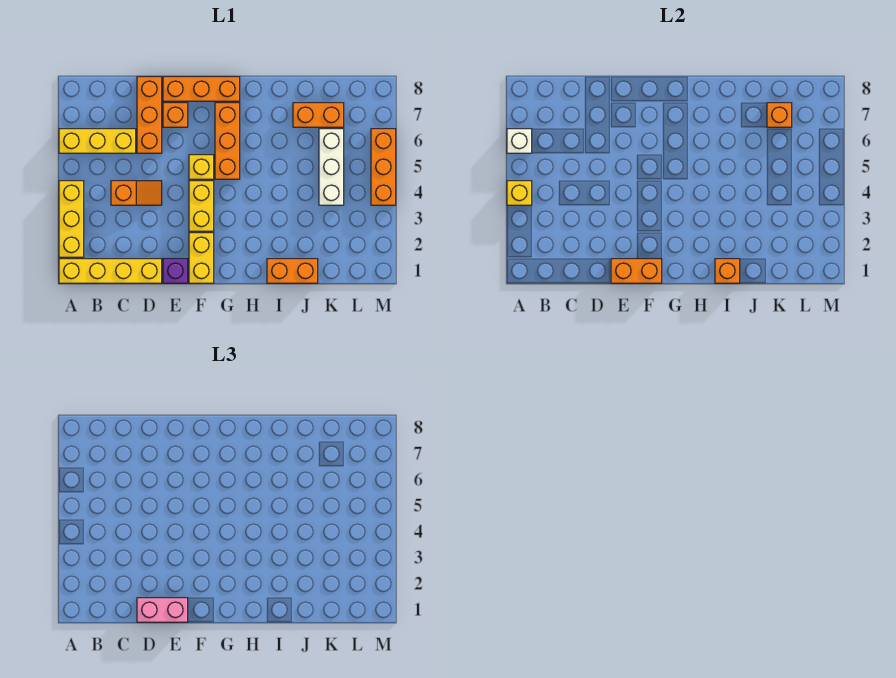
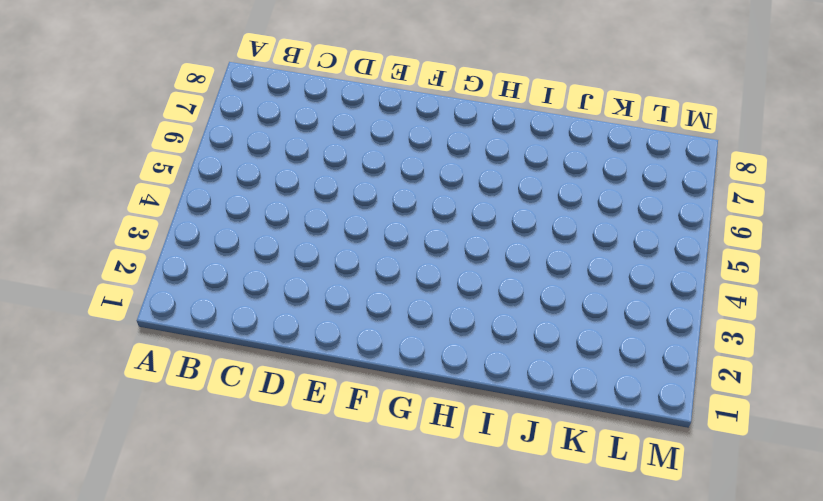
none -> yellow 1x4 brick [59,259,162,283]
none -> yellow 1x3 brick [59,181,84,257]
none -> yellow 1x3 brick [59,129,136,153]

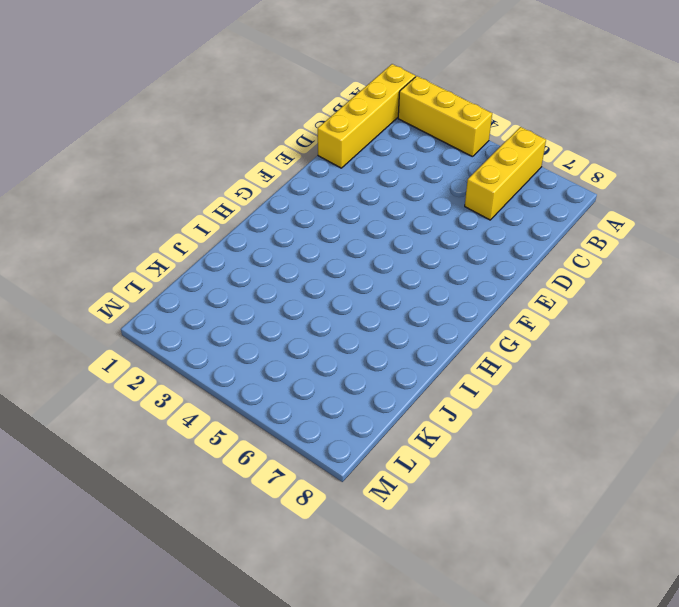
none -> orange 1x2 slope [111,181,162,205]
none -> orange 1x3 brick [137,77,162,153]
none -> purple 1x1 brick [163,259,188,283]

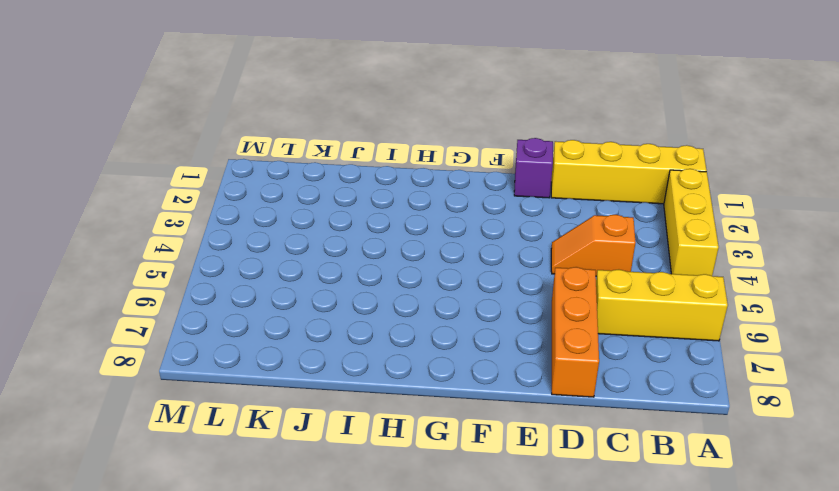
none -> orange 1x1 brick [163,103,188,127]
none -> orange 1x3 brick [163,77,240,101]
none -> yellow 1x2 brick [189,233,214,283]

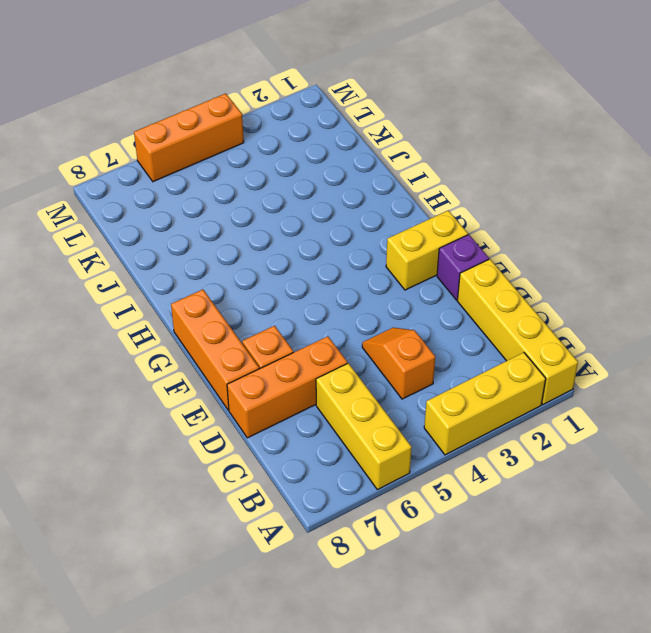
none -> yellow 1x2 brick [189,181,214,231]
none -> yellow 1x1 brick [189,155,214,179]
none -> orange 1x3 brick [215,103,240,179]

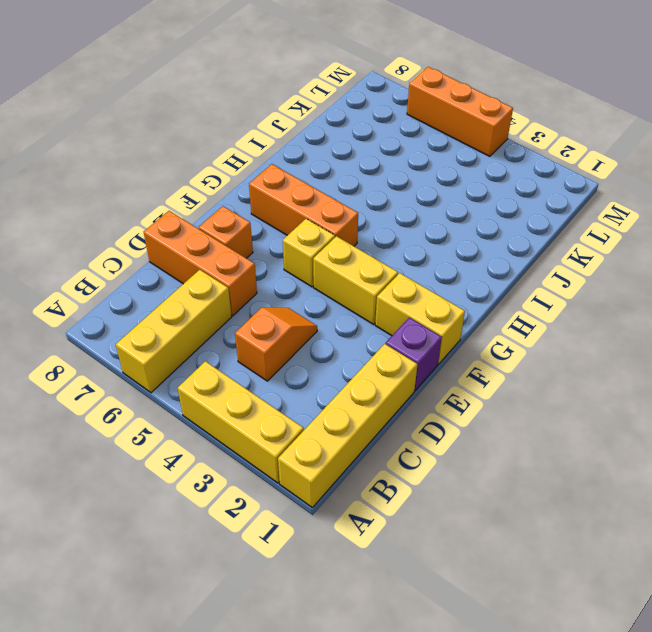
none -> orange 1x3 brick [163,77,240,101]
none -> orange 1x2 brick [267,259,318,283]
none -> orange 1x2 brick [293,103,344,127]

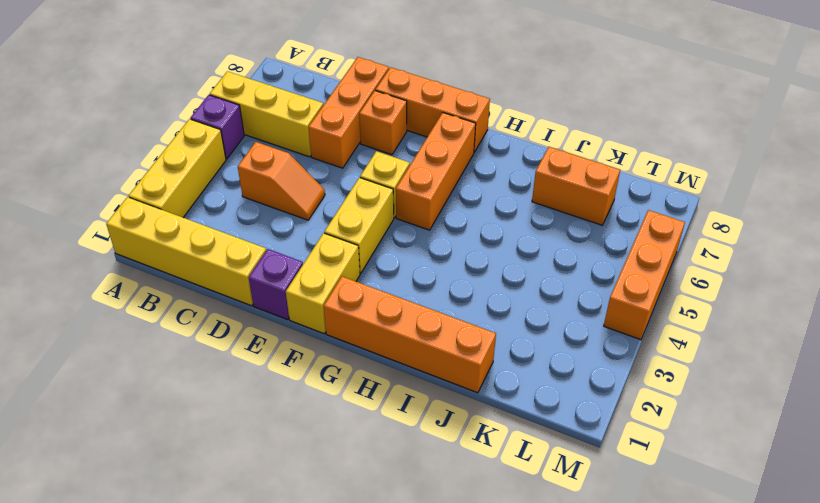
purple 1x1 brick [190,95,244,159] -> none
orange 1x4 brick [324,276,496,393] -> orange 1x2 brick [267,259,318,283]
none -> white 1x3 brick [319,129,344,205]
none -> yellow 1x1 brick [507,181,532,205]
none -> white 1x1 brick [507,129,532,153]

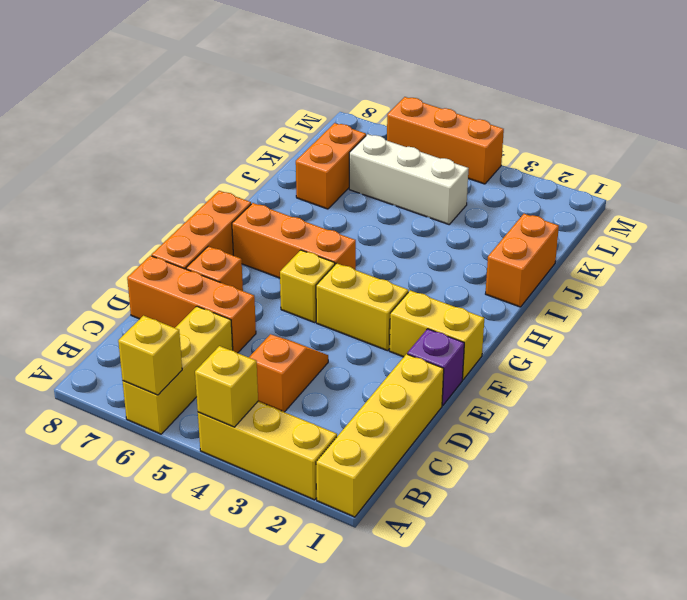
yellow 1x1 brick [118,316,182,395] -> white 1x1 brick [507,129,532,153]
none -> orange 1x2 brick [611,259,662,283]
none -> orange 1x1 brick [715,259,740,283]
none -> orange 1x1 brick [767,103,792,127]

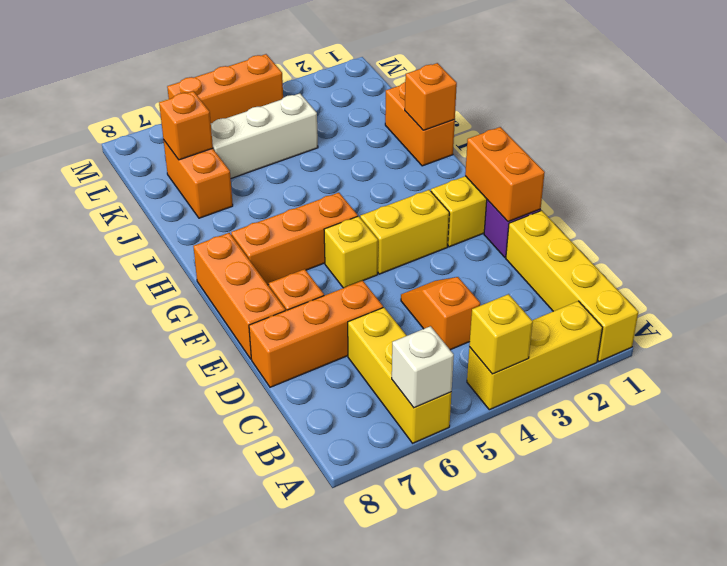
none -> pink 1x2 brick [137,598,188,622]

